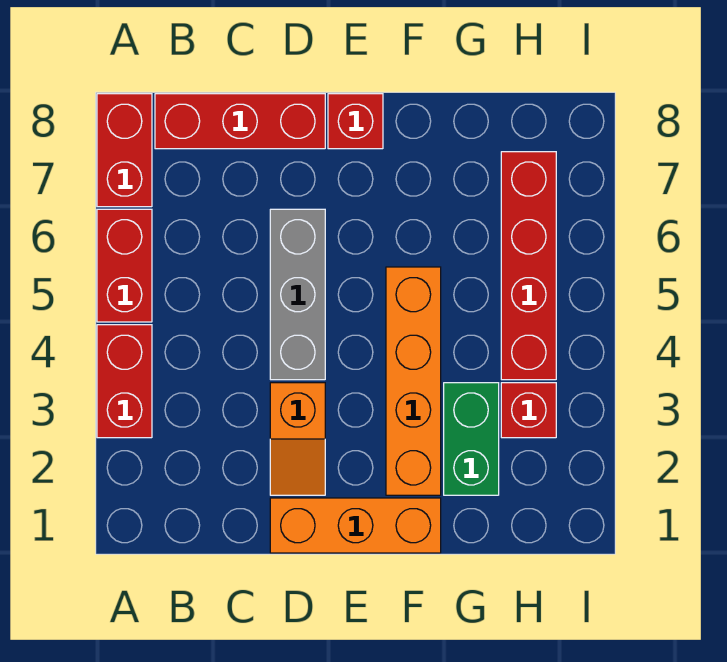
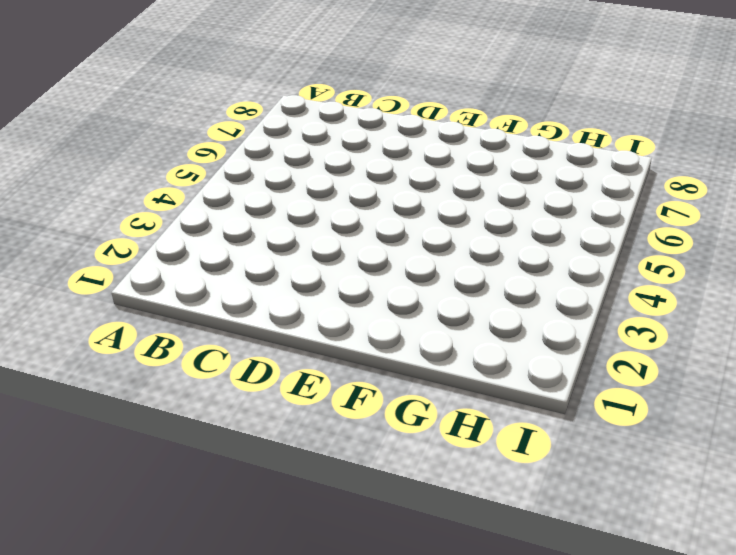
none -> red 1x2 brick [97,325,152,438]
none -> red 1x2 brick [97,209,152,322]
none -> red 1x2 brick [97,94,152,207]

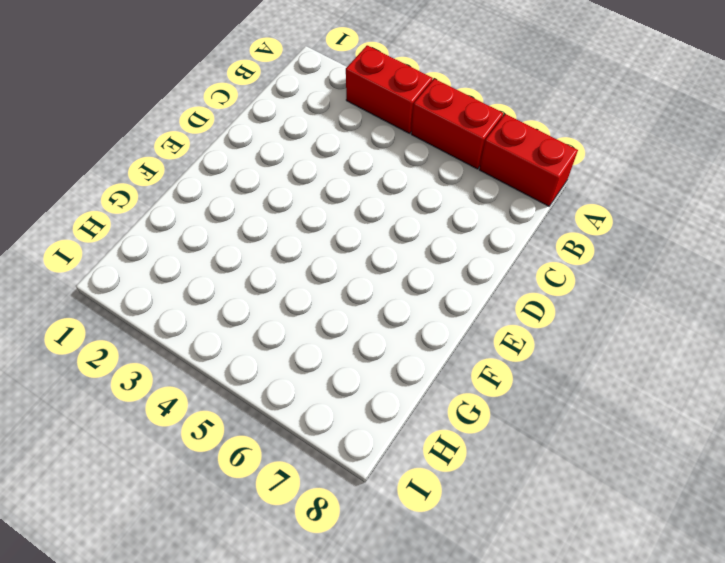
none -> red 1x3 brick [155,94,325,149]
none -> orange 1x3 brick [270,498,441,553]
none -> orange 1x2 slope [270,383,325,495]

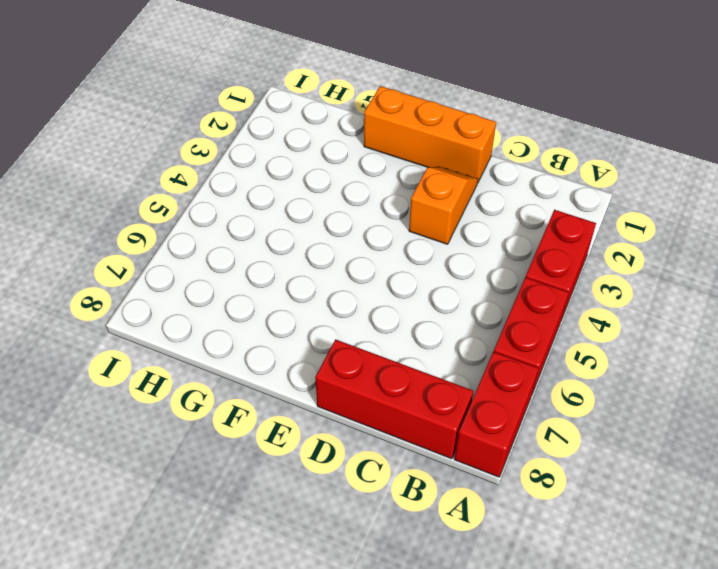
none -> grey 1x3 brick [270,209,325,380]
none -> red 1x1 brick [328,94,383,149]
none -> orange 1x4 brick [386,267,441,495]

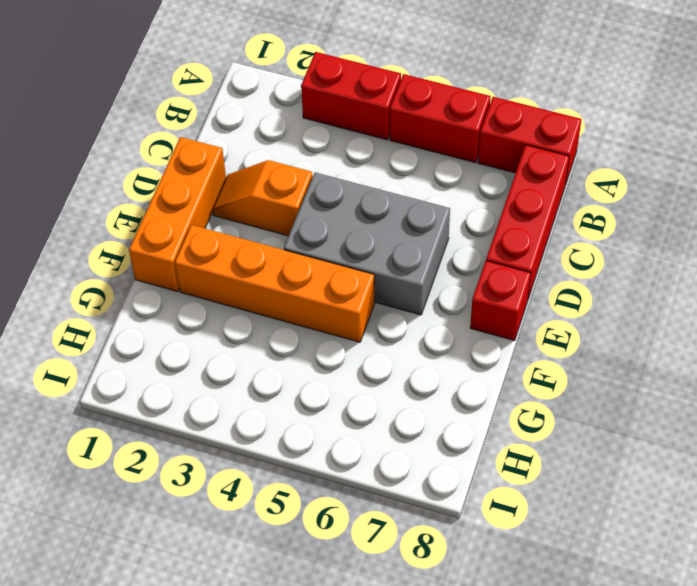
grey 2x3 brick [284,172,450,315] -> grey 1x3 brick [270,209,325,380]
none -> green 1x2 brick [444,383,499,495]
none -> red 1x1 brick [501,383,556,438]
none -> red 1x4 brick [501,152,556,380]

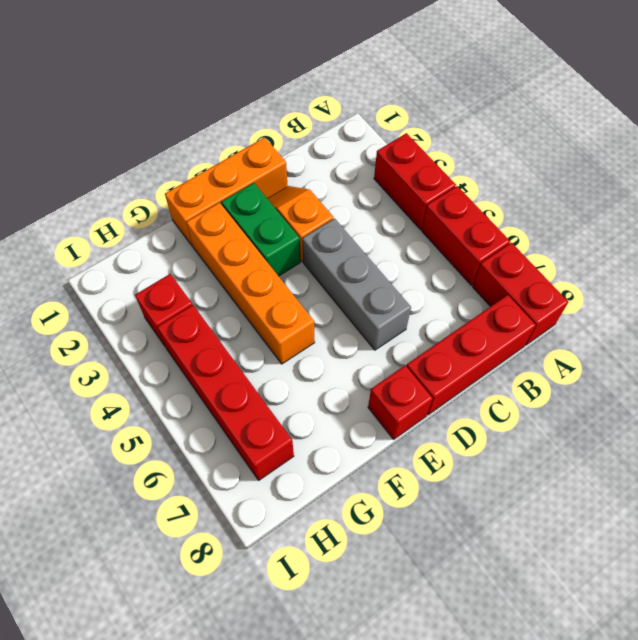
green 1x2 brick [221,183,300,276] -> green 1x2 brick moved to [444,383,499,495]

